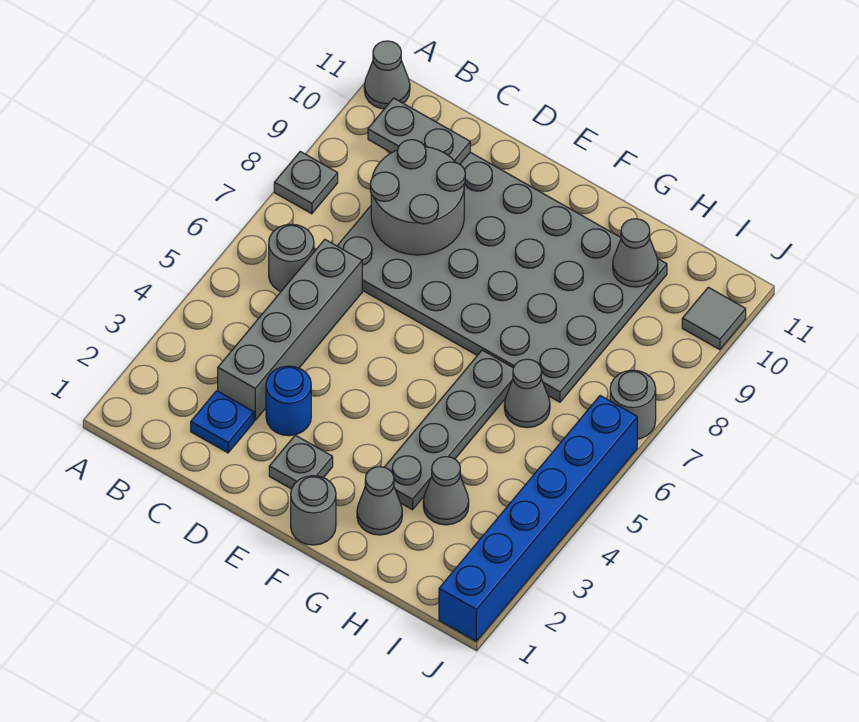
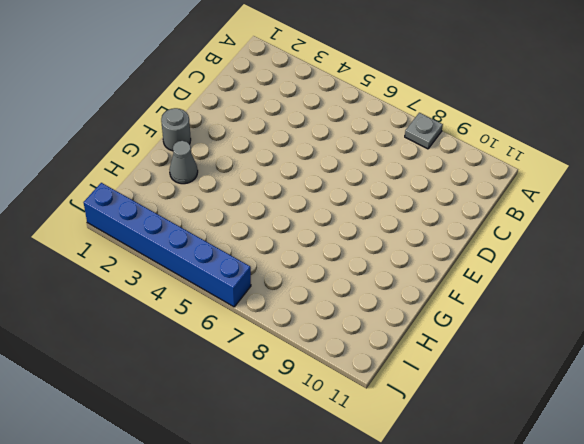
none -> grey 1x1 cone [364,41,410,109]
none -> grey 1x1 round brick [269,224,314,291]
none -> blue 1x1 plate [191,391,254,453]

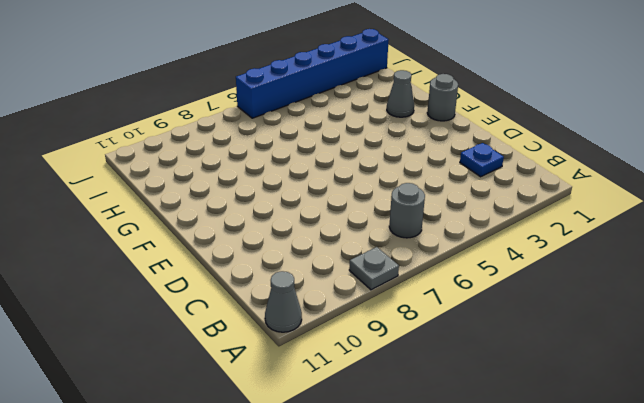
none -> grey 1x4 brick [218,240,362,420]
none -> grey 4x6 plate [337,152,667,402]
none -> blue 1x1 round brick [266,366,311,436]

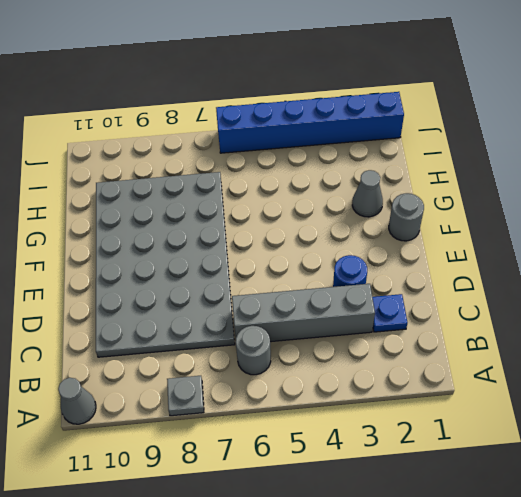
none -> grey 1x1 plate [269,435,333,489]
none -> grey 1x4 plate [385,350,513,510]
none -> grey 1x1 cone [423,457,469,525]

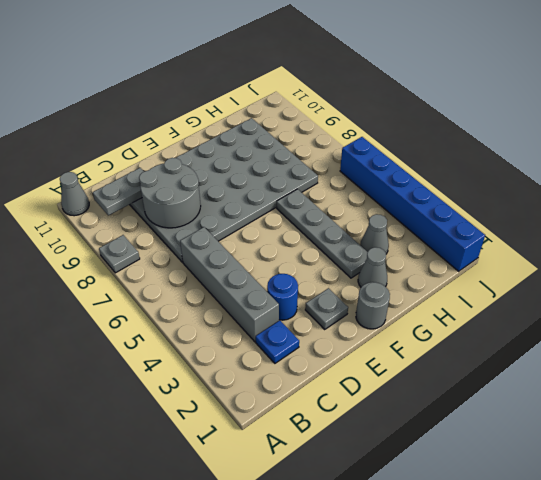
none -> grey 1x1 round brick [269,224,314,291]
none -> grey 1x1 cone [504,359,550,428]
none -> grey 1x1 round brick [610,370,656,439]

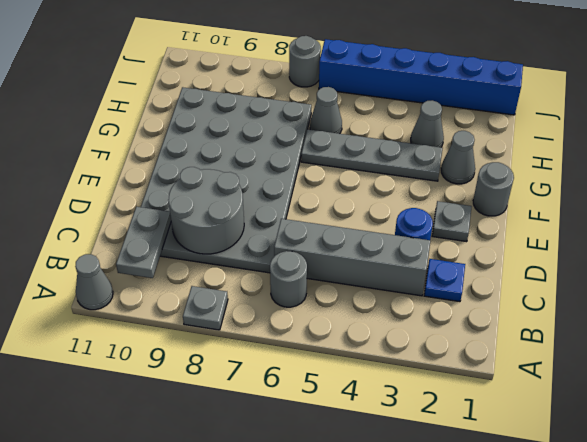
none -> grey 1x1 tile [682,287,746,350]
none -> grey 1x1 cone [613,219,658,287]

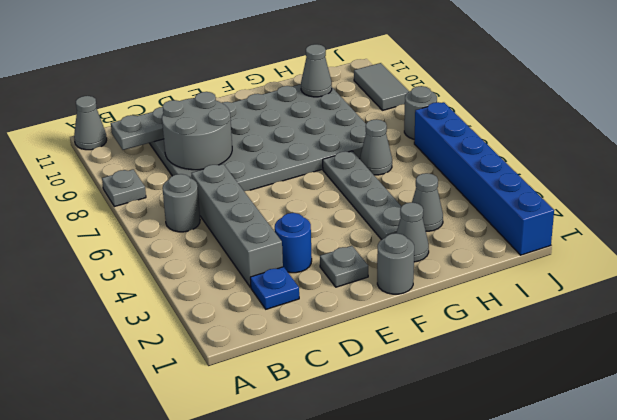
grey 1x2 tile [354,63,409,110] -> grey 1x1 tile [682,287,746,350]

